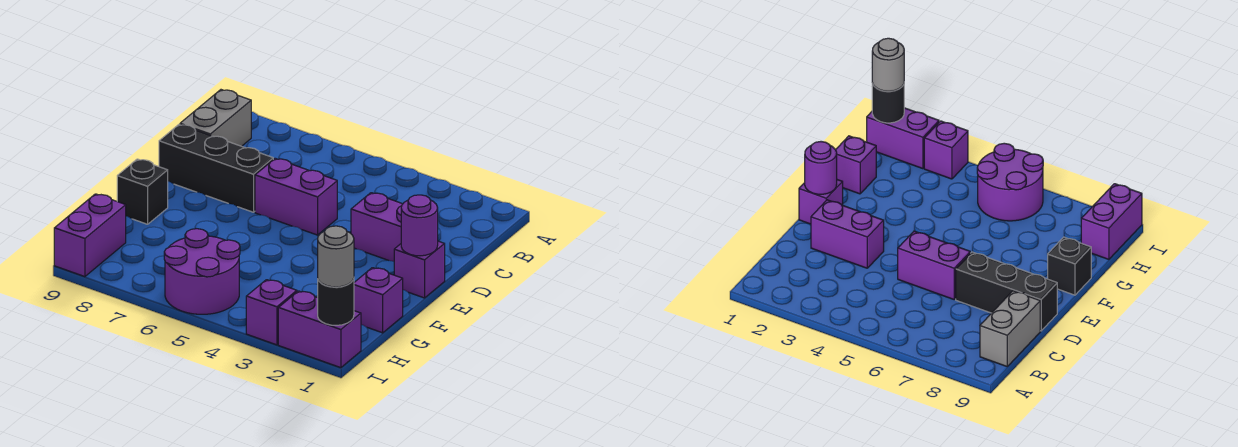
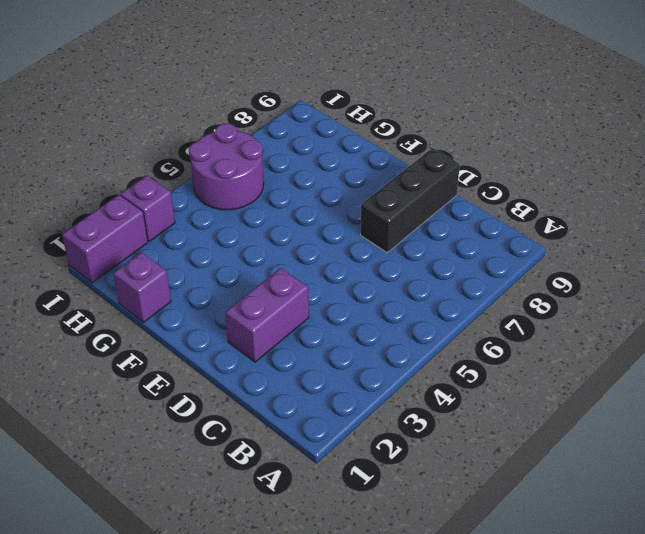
none -> grey 1x2 brick [180,90,251,146]
none -> purple 1x2 brick [255,158,337,235]
none -> purple 1x1 brick [394,241,445,298]

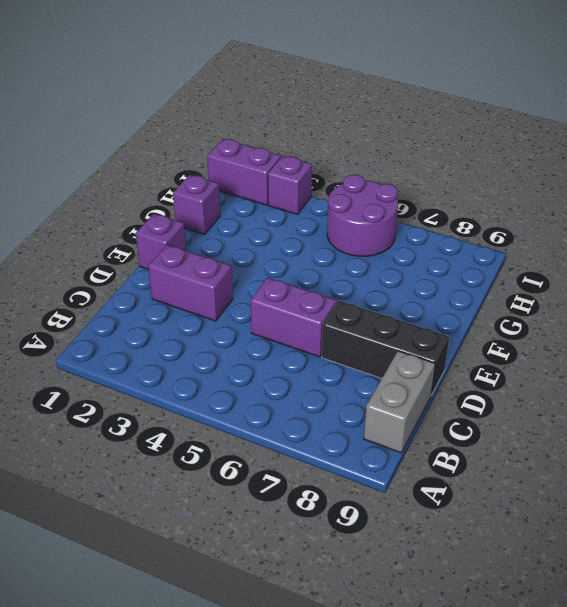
none -> black 1x1 brick [117,159,168,224]
none -> purple 1x2 brick [54,194,126,277]
none -> purple 1x1 round brick [401,195,438,256]

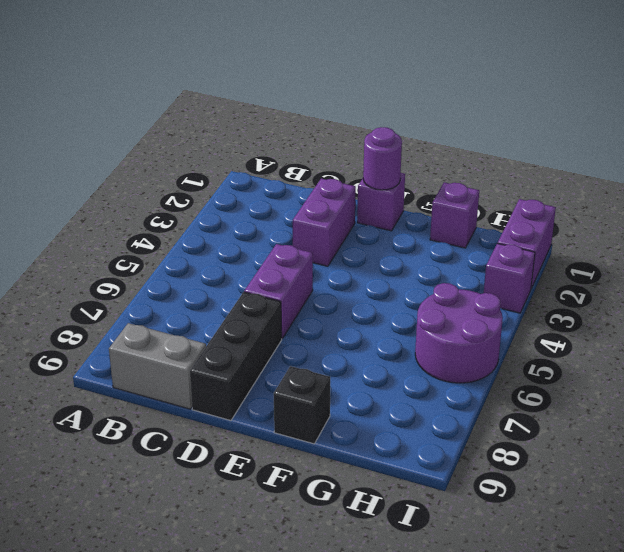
none -> purple 1x2 brick [54,194,126,277]
none -> black 1x1 round brick [318,278,354,325]
none -> grey 1x1 round brick [318,226,354,287]

